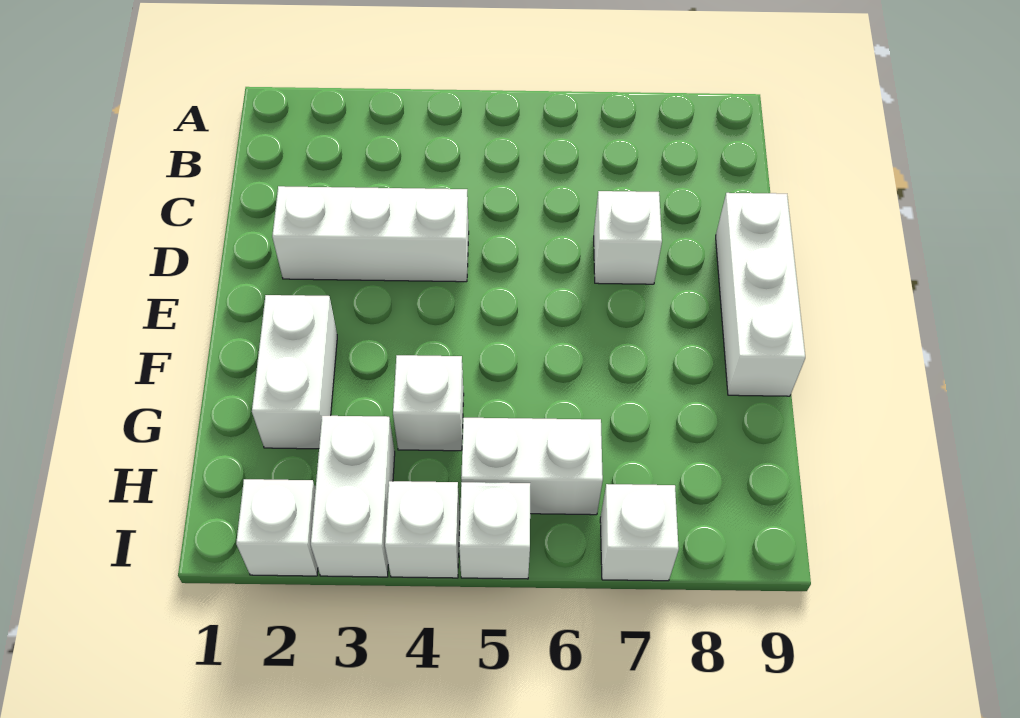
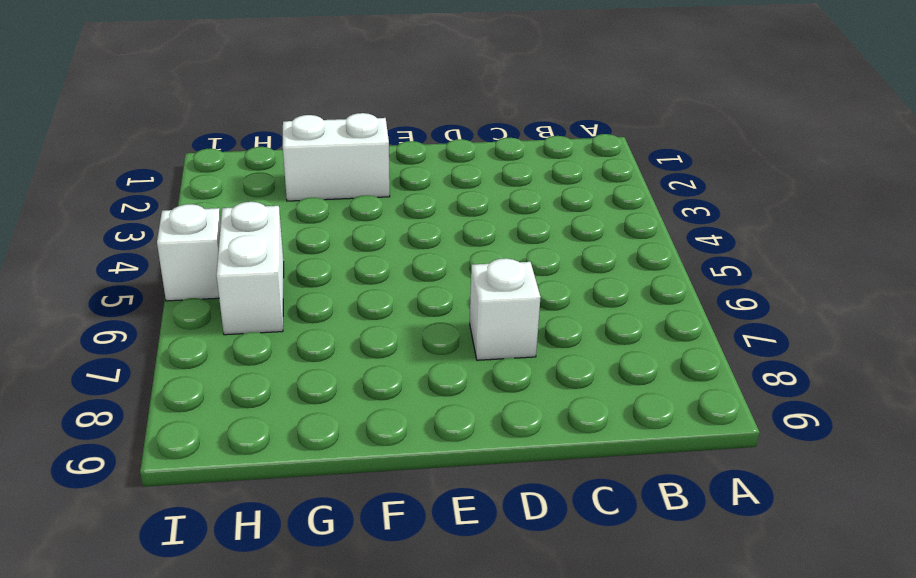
none -> white 1x3 brick [272,186,469,282]
none -> white 1x3 brick [716,193,805,396]

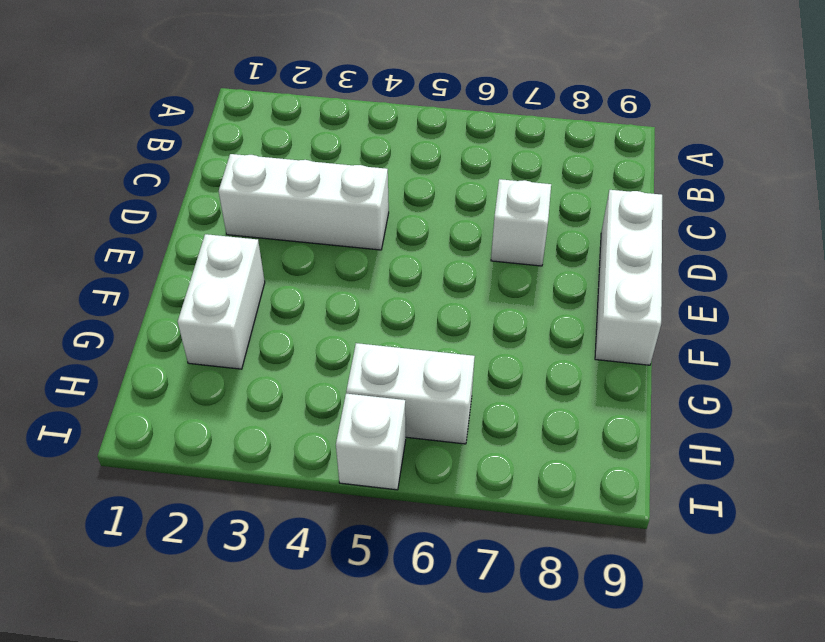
none -> white 1x1 brick [393,355,464,451]
none -> white 1x2 brick [311,416,395,577]

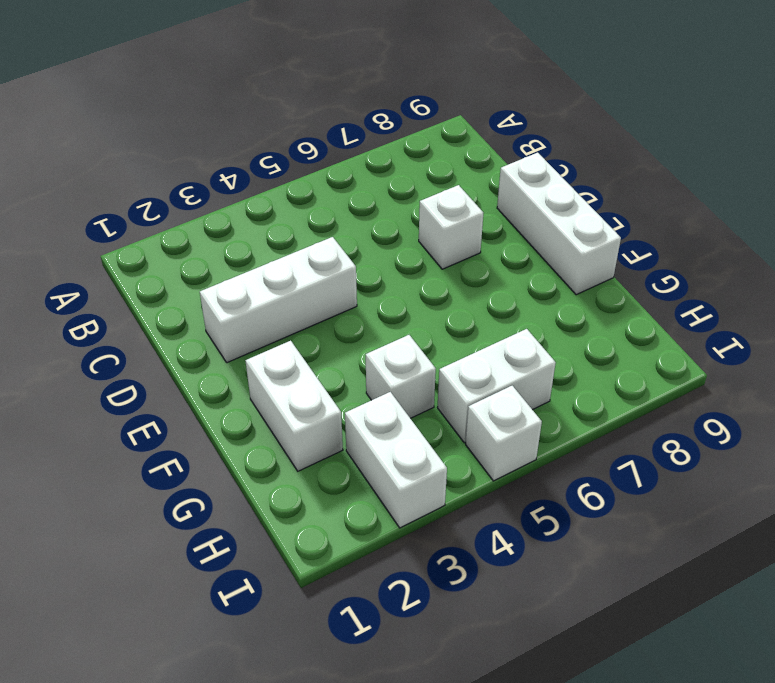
none -> white 1x1 brick [236,479,318,576]
none -> white 1x1 brick [385,481,460,578]

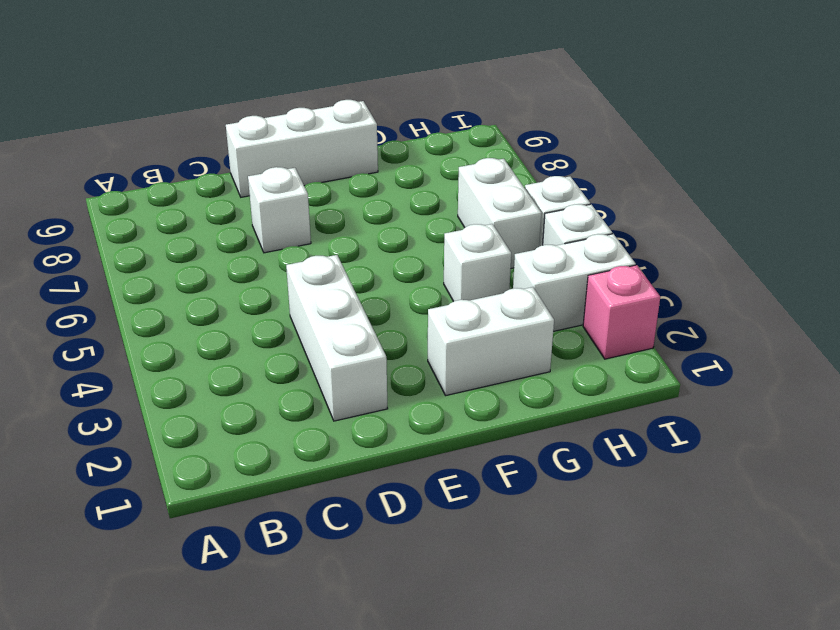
pink 1x1 brick [583,265,660,359] -> white 1x1 brick [236,479,318,576]
none -> white 1x1 brick [600,484,679,581]

